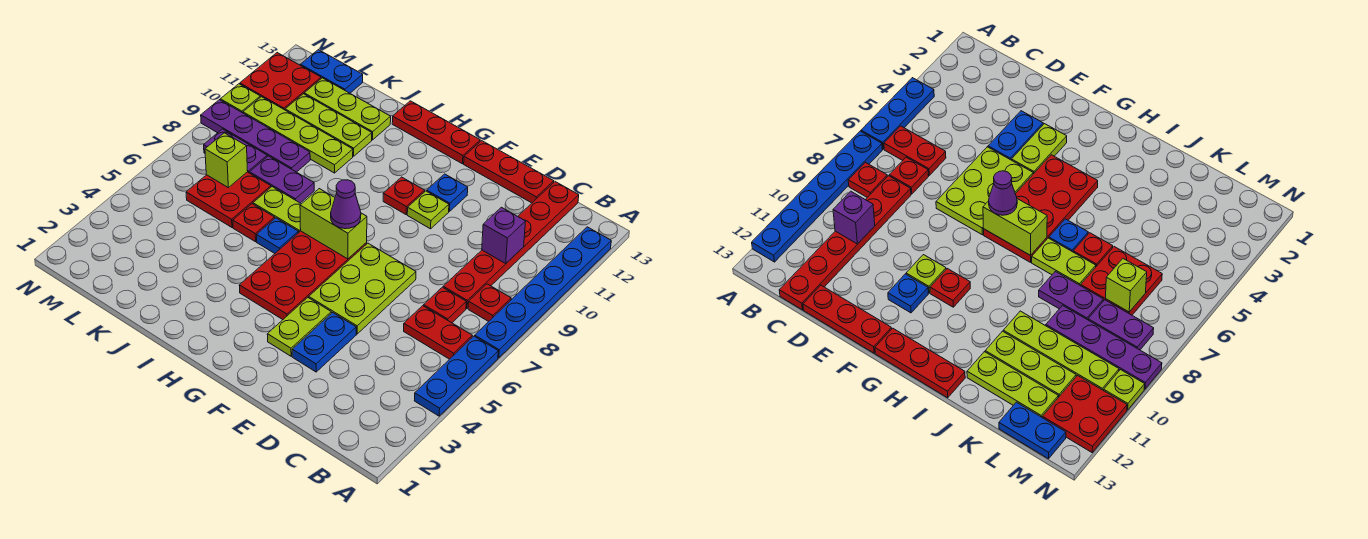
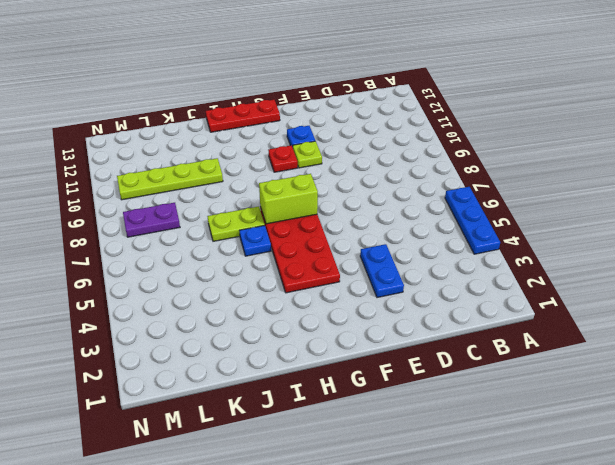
none -> blue 1x6 plate [475,227,611,358]
none -> red 1x2 plate [404,306,472,359]
none -> red 1x1 plate [468,284,511,322]
none -> red 1x1 plate [424,287,466,323]

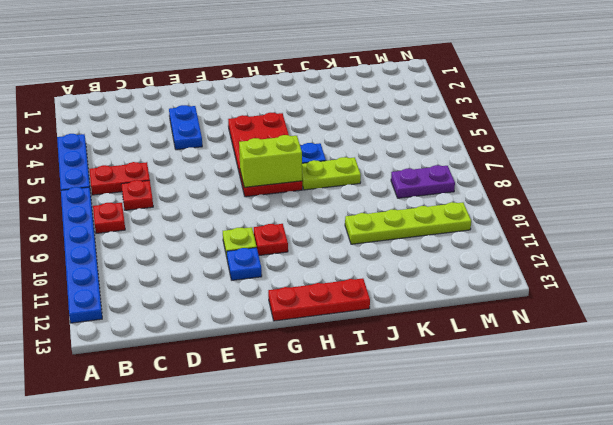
none -> red 1x6 plate [443,182,579,308]
none -> red 1x3 plate [464,141,554,203]
none -> lime 2x3 plate [309,243,416,334]
none -> lime 1x2 plate [267,298,331,356]

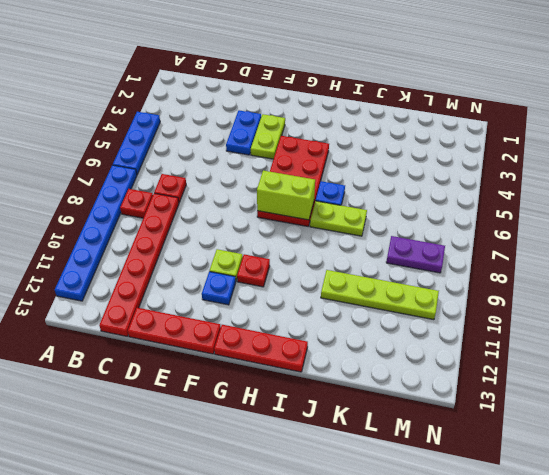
none -> red 1x2 plate [404,306,472,359]
none -> lime 2x3 plate [309,243,416,334]
none -> red 1x1 plate [233,204,275,242]
none -> purple 1x2 plate [250,156,314,203]

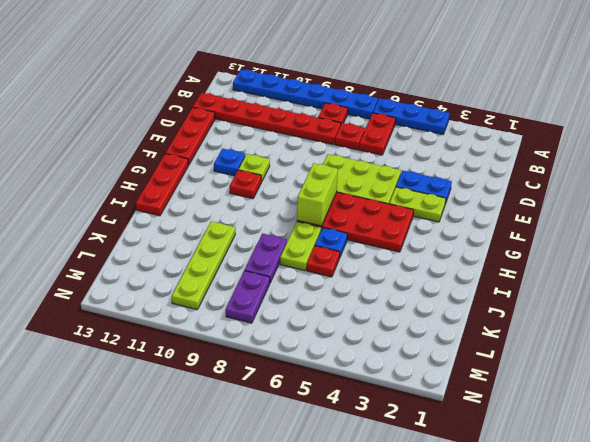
none -> lime 1x3 plate [285,94,372,156]
none -> lime 1x3 plate [304,78,391,140]
none -> red 2x2 plate [186,172,271,227]
none -> purple 1x4 plate [201,100,310,172]

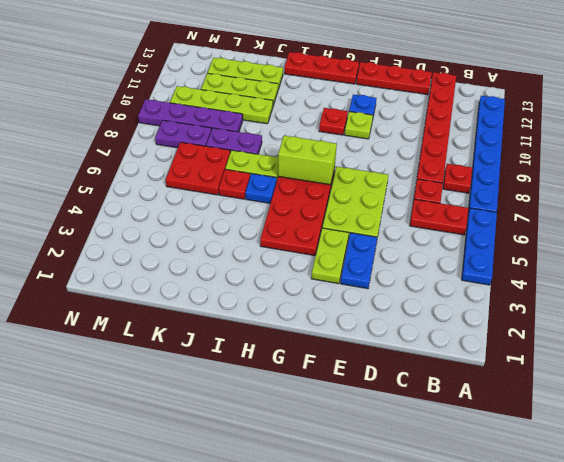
none -> blue 1x2 plate [300,50,363,93]
none -> red 2x2 plate [240,53,321,110]
none -> lime 1x1 plate [220,84,260,113]
none -> purple 1x1 brick [482,207,526,263]

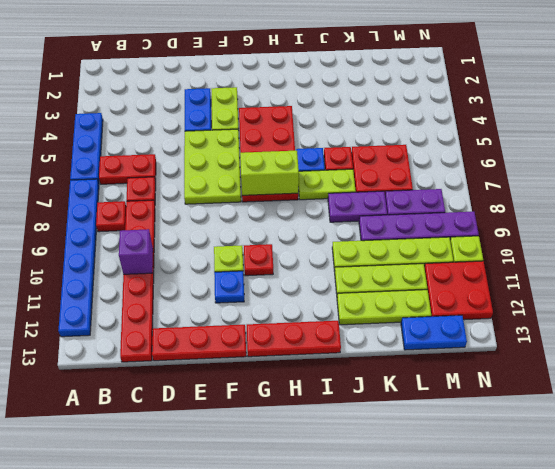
none -> lime 1x1 brick [205,133,248,188]
none -> purple 1x1 cone [331,180,361,229]

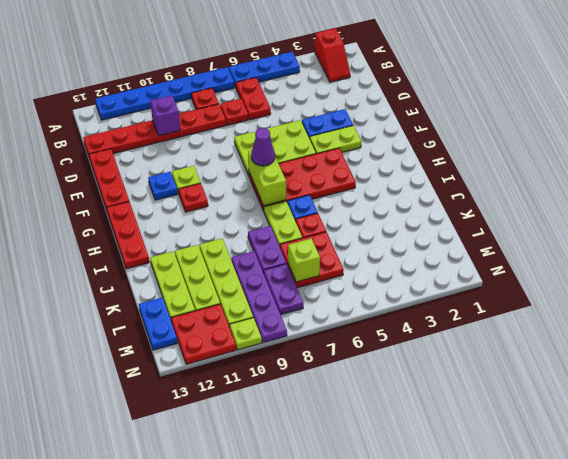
red 1x2 slope [315,28,350,82] -> none

